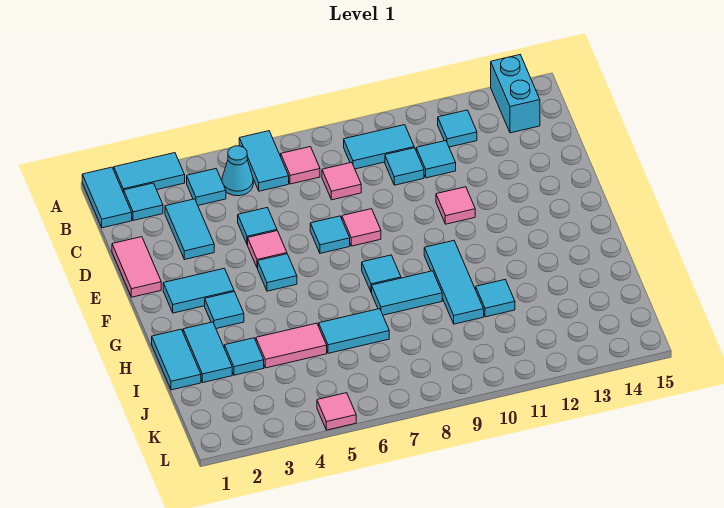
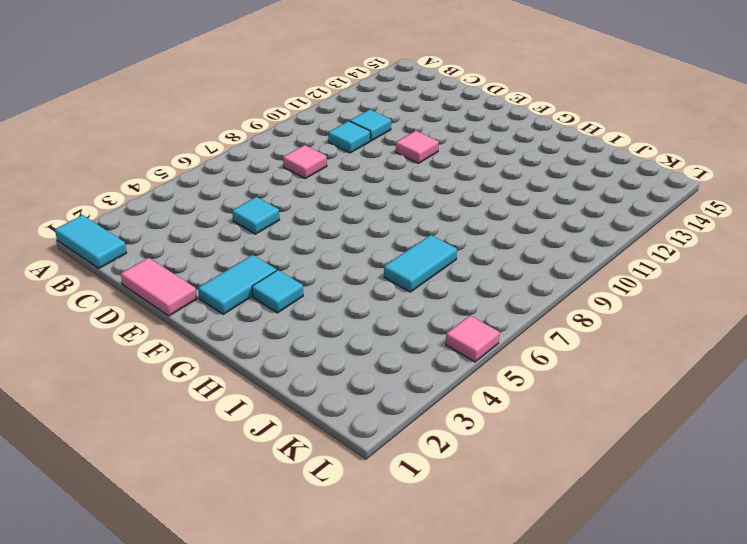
none -> cyan 1x2 tile [114,153,185,193]
none -> cyan 1x2 tile [239,131,289,191]
none -> cyan 1x2 brick [491,55,540,133]
none -> cyan 1x1 tile [124,183,163,221]

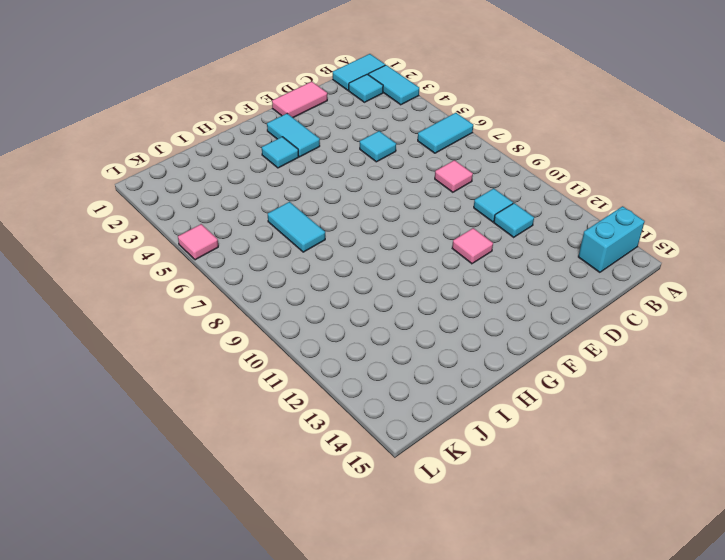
none -> cyan 1x1 tile [187,169,226,205]
none -> cyan 1x1 cone [222,146,253,196]
none -> pink 1x1 tile [281,147,320,184]
none -> cyan 1x2 tile [344,125,414,169]

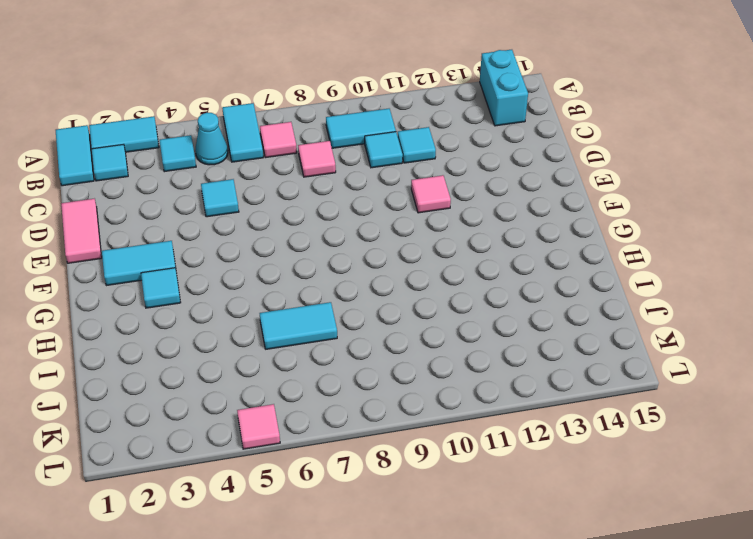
none -> cyan 1x1 tile [438,110,477,147]
none -> cyan 1x2 tile [165,199,214,260]
none -> pink 1x1 tile [248,231,287,268]
none -> cyan 1x1 tile [310,216,350,253]

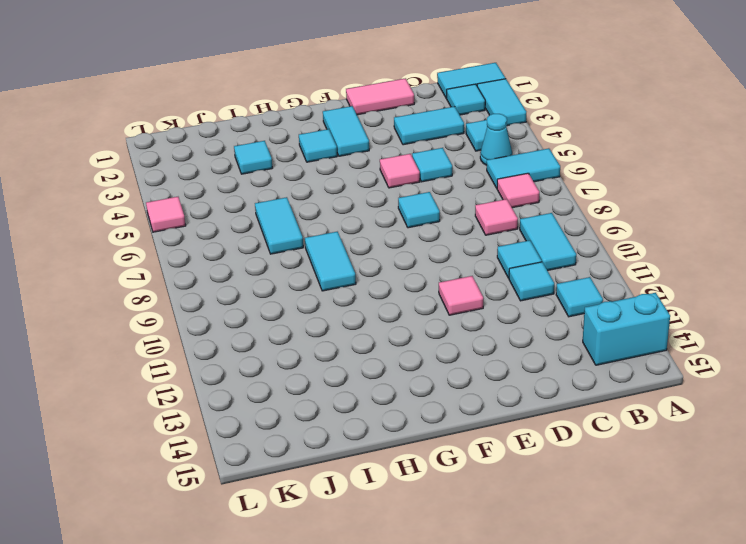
none -> pink 1x1 tile [342,209,381,246]
none -> cyan 1x1 tile [258,254,297,291]
none -> cyan 1x1 tile [362,255,401,292]
none -> cyan 1x3 tile [424,241,484,324]

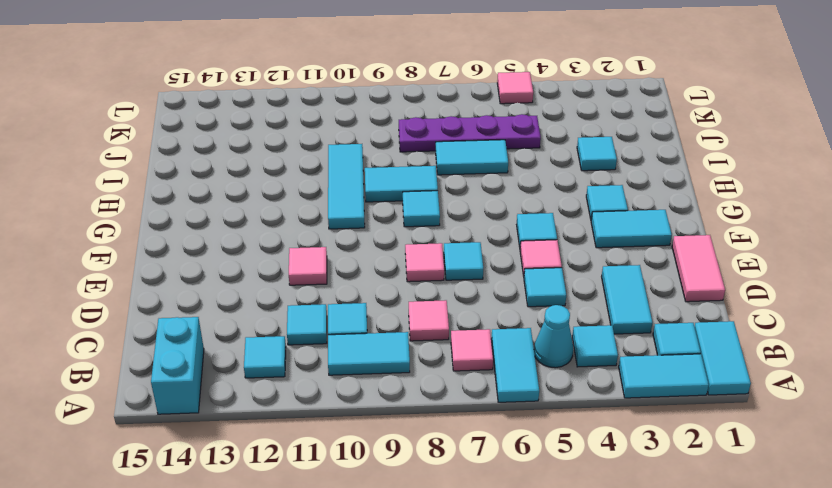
purple 1x4 plate [399,114,541,152] -> none
none -> cyan 1x2 tile [152,329,201,390]
none -> cyan 1x2 tile [183,322,232,382]
none -> pink 1x2 tile [256,323,327,368]
none -> cyan 1x1 tile [476,280,515,317]

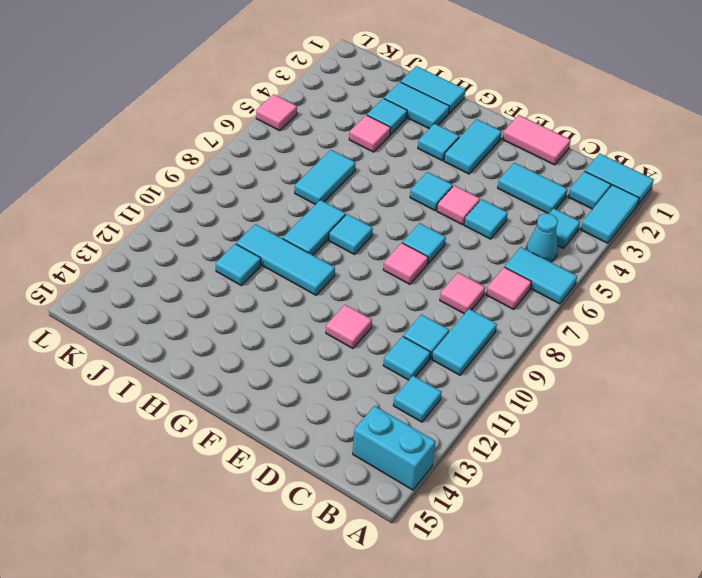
pink 1x1 tile [349,115,391,152] -> pink 1x2 tile [256,323,327,368]

